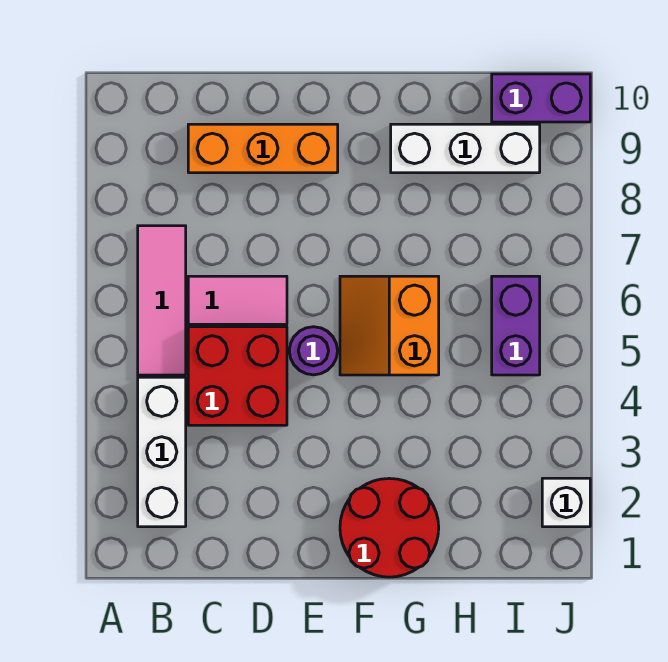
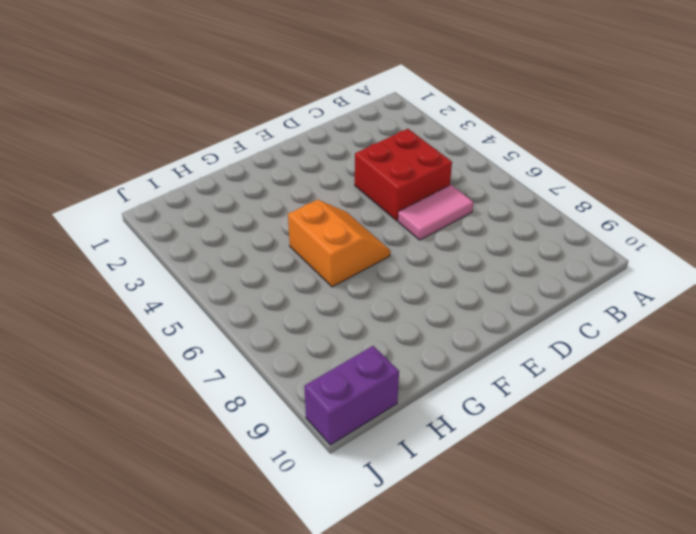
none -> white 1x3 brick [138,377,186,527]
none -> pink 1x3 tile [138,226,186,375]
none -> orange 1x3 brick [188,124,338,173]

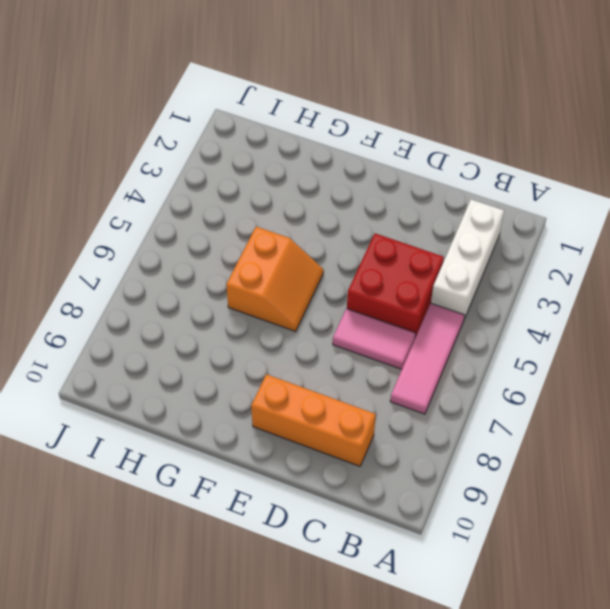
none -> purple 1x1 round brick [289,327,337,375]
none -> red 2x2 round brick [340,478,439,577]
none -> white 1x3 brick [391,124,540,173]

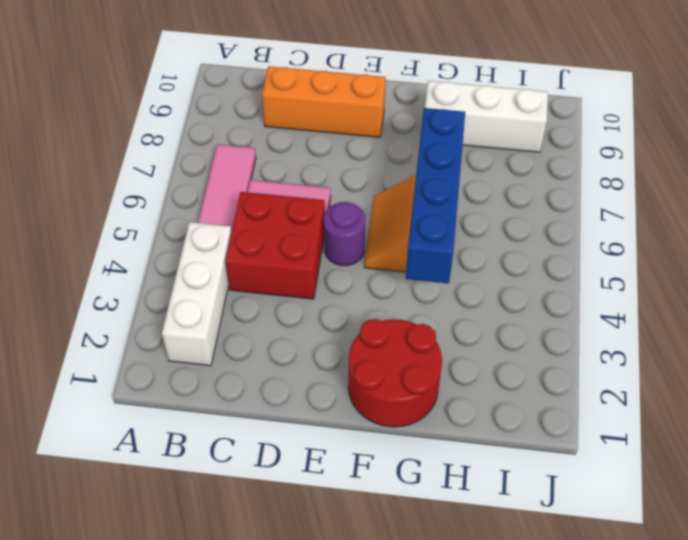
blue 1x4 brick [406,108,465,283] -> none
none -> purple 1x2 brick [492,276,540,375]
none -> purple 1x2 brick [492,74,590,122]
none -> white 1x1 brick [542,478,590,527]

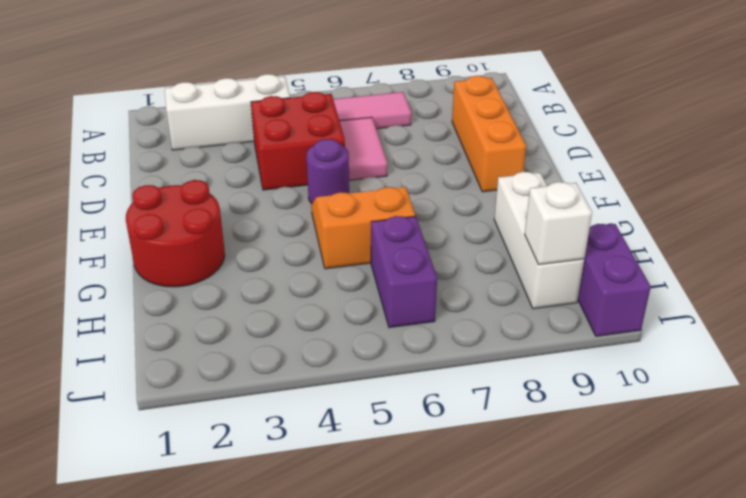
purple 1x2 brick [371,216,437,328] -> purple 1x2 brick turned to [492,276,540,375]
white 1x1 brick [525,182,592,265] -> white 1x1 brick moved to [542,478,590,527]

